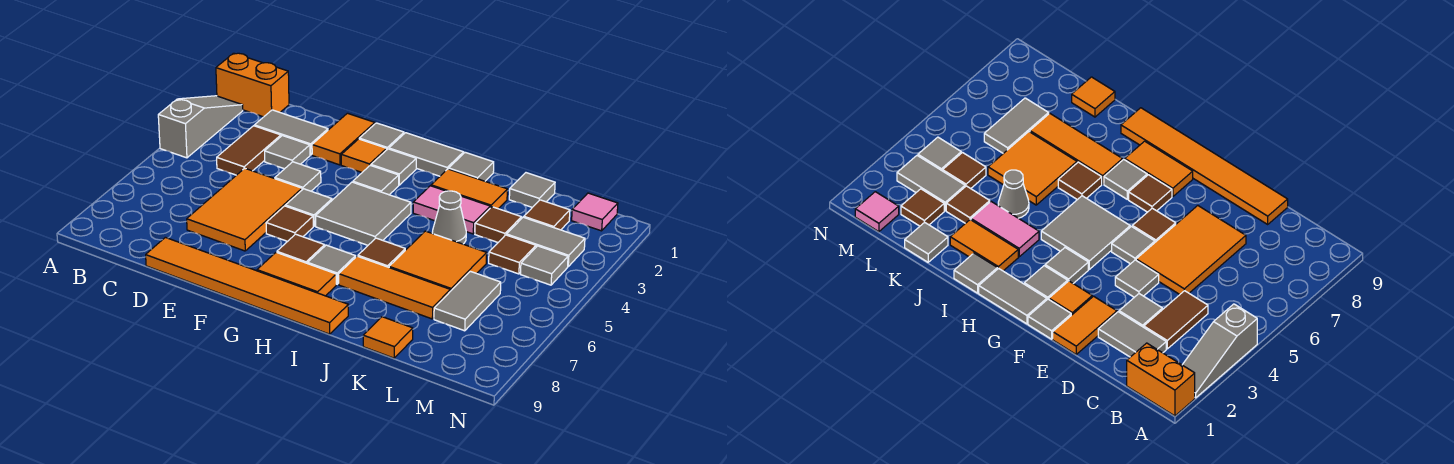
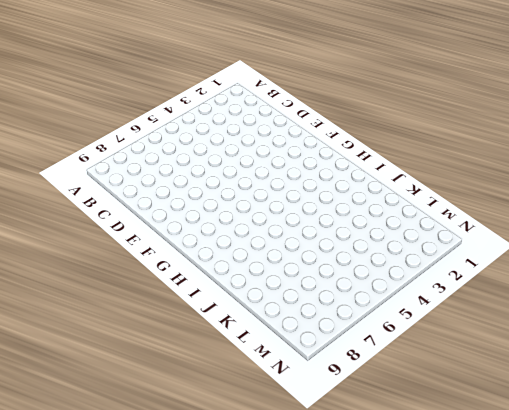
none -> orange 1x2 brick [216,53,289,117]
none -> grey 1x3 slope [158,96,243,158]
none -> grey 1x2 tile [254,110,328,155]
none -> brown 1x2 tile [217,126,281,175]

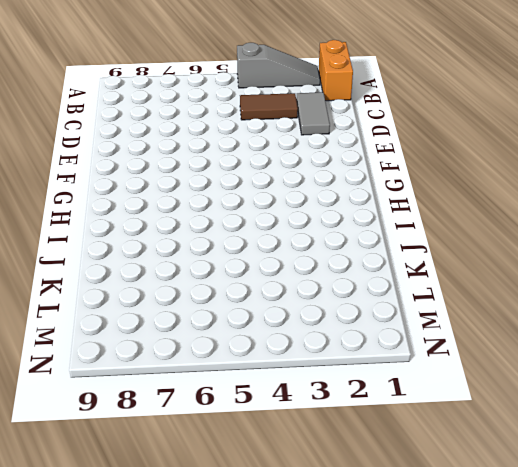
none -> grey 1x1 tile [265,136,310,169]
none -> orange 2x3 tile [187,168,302,251]
none -> orange 1x6 tile [146,237,348,334]
none -> orange 1x2 tile [312,113,375,165]

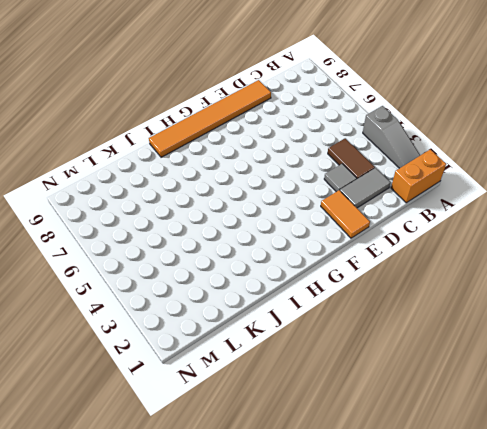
none -> orange 2x3 tile [187,168,302,251]
none -> grey 1x1 tile [275,162,321,191]
none -> grey 1x1 tile [359,123,404,149]
none -> orange 1x1 tile [341,139,387,172]

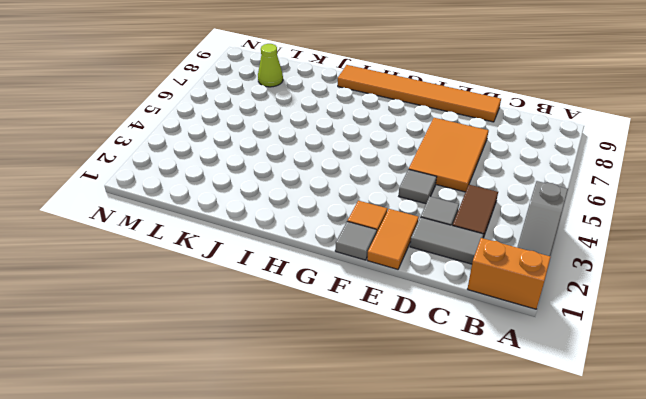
lime 1x1 cone [258,44,283,87] -> none
none -> grey 1x1 tile [285,189,332,226]
none -> brown 1x1 tile [266,206,313,241]
none -> grey 1x2 tile [389,133,464,176]
none -> grey 1x1 tile [371,149,416,185]

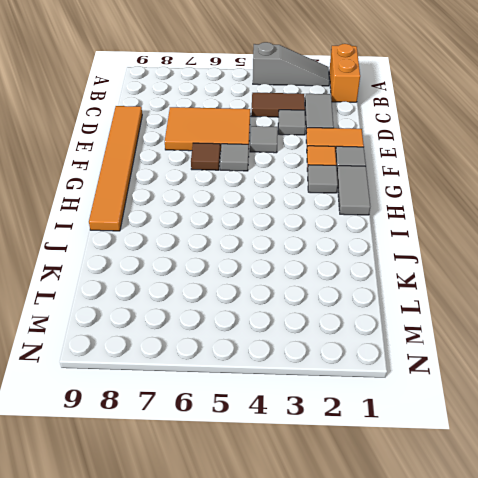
none -> grey 1x1 tile [353,165,399,195]
none -> grey 2x2 tile [316,182,411,245]
none -> brown 1x1 tile [277,234,325,263]
none -> orange 1x2 tile [257,252,336,296]

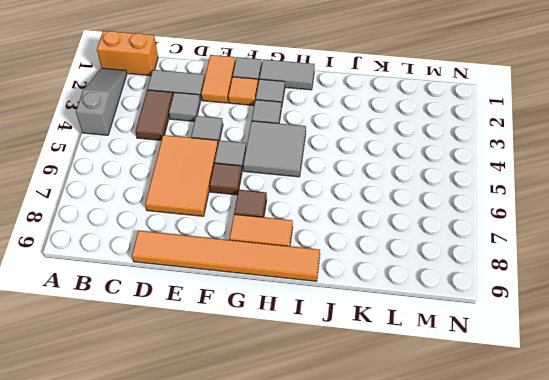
none -> grey 1x1 tile [308,245,356,284]
none -> grey 1x1 tile [449,152,494,181]
none -> orange 1x2 tile [431,169,507,209]
none -> pink 1x2 tile [413,186,490,234]

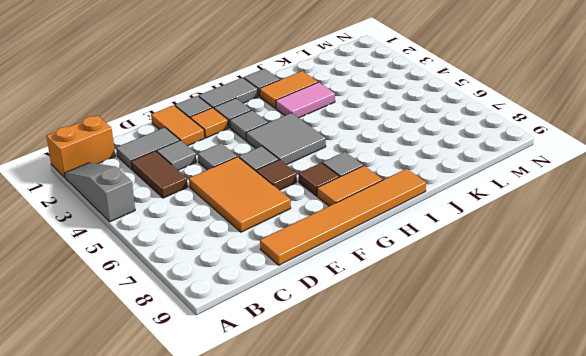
none -> brown 1x1 tile [358,238,405,267]
none -> orange 1x3 tile [339,256,450,319]
none -> grey 1x1 cone [432,191,466,244]
none -> orange 2x2 tile [389,231,487,291]

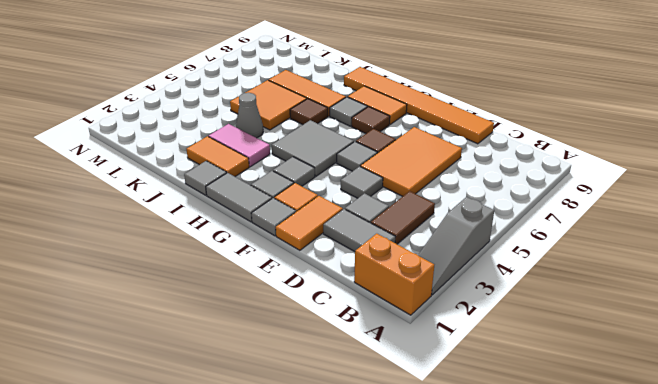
none -> grey 1x1 tile [509,173,555,207]
none -> brown 1x1 tile [475,207,521,242]
none -> orange 1x1 tile [363,317,413,358]
none -> brown 1x1 tile [524,200,570,230]

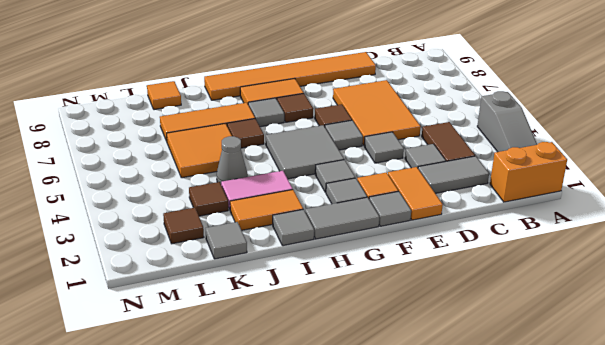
none -> grey 1x2 tile [507,217,585,267]
none -> brown 1x1 tile [489,235,536,274]
none -> grey 1x2 tile [434,271,501,331]
none -> pink 1x1 tile [572,193,618,231]

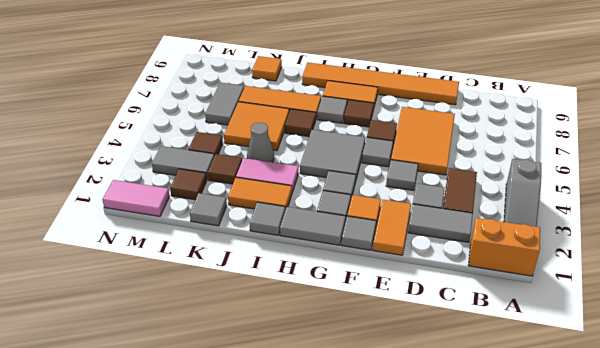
pink 1x2 tile [103,180,169,216] -> pink 1x1 tile [572,193,618,231]
none -> grey 1x1 tile [521,246,568,285]

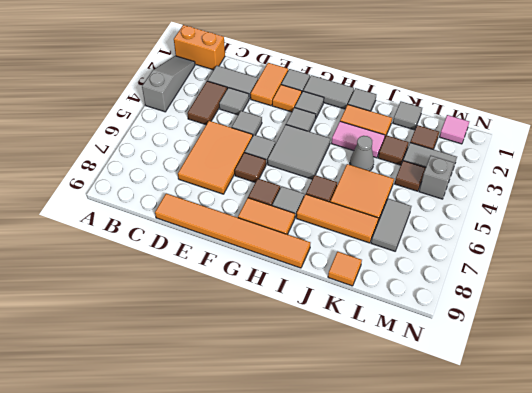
grey 1x1 brick [419,156,454,199] -> grey 1x1 tile [521,246,568,285]

